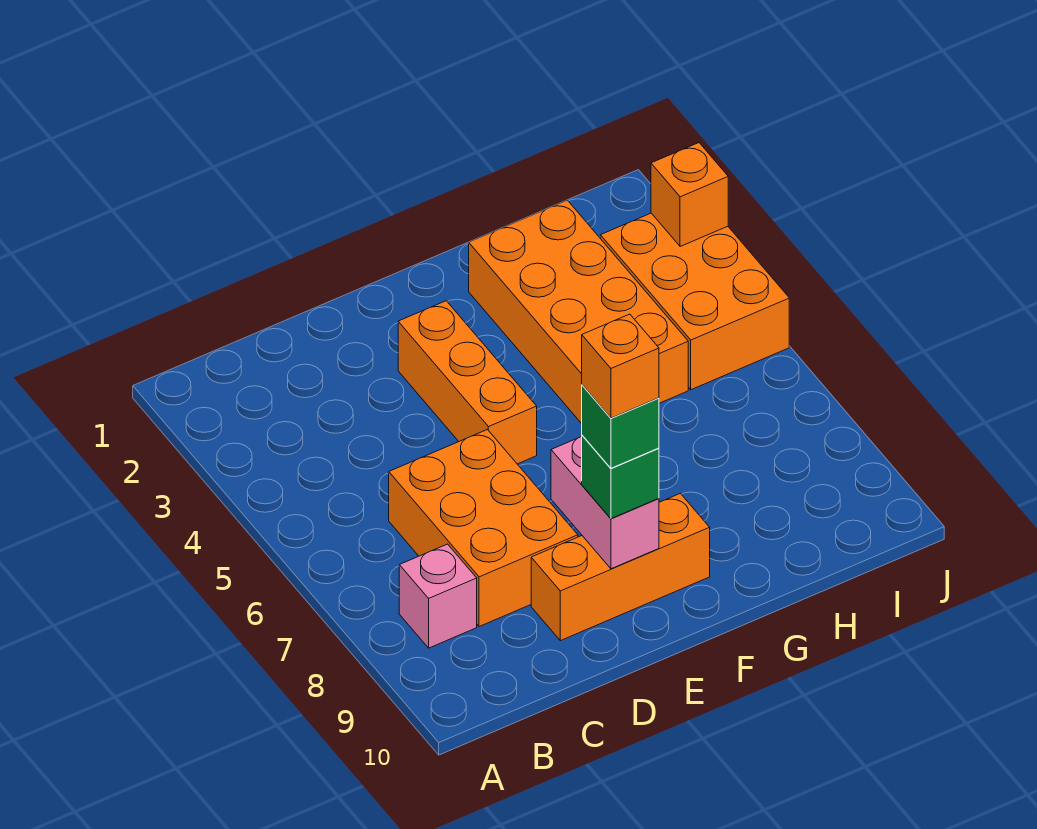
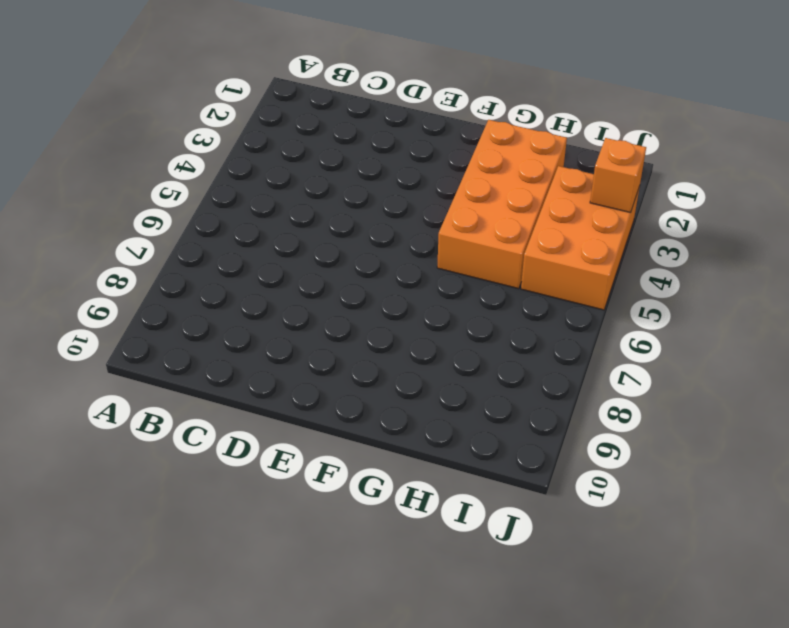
none -> pink 1x1 brick [399,544,477,648]
none -> orange 2x3 brick [389,430,578,627]

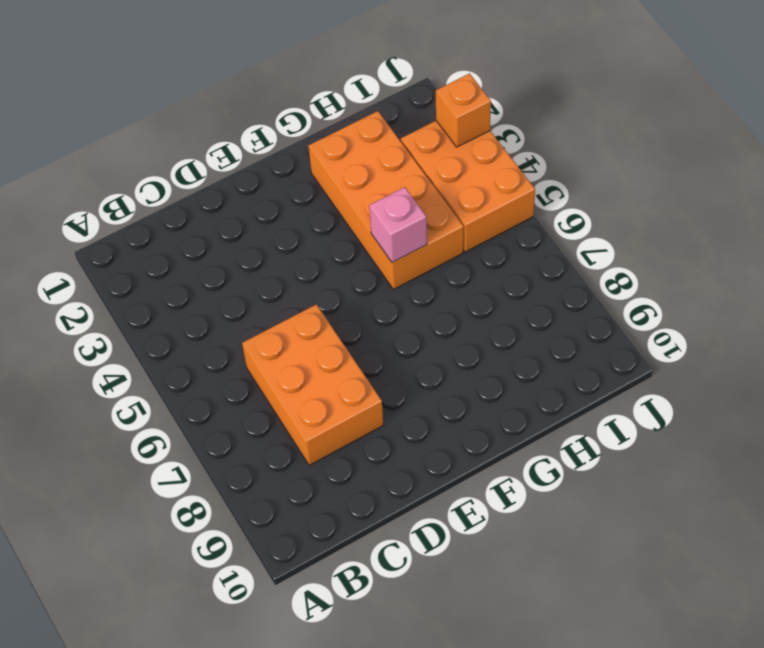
pink 1x1 brick [369,187,427,263] -> pink 1x1 brick moved to [399,544,477,648]
none -> orange 1x3 brick [531,493,710,641]
none -> orange 1x3 brick [398,301,537,464]

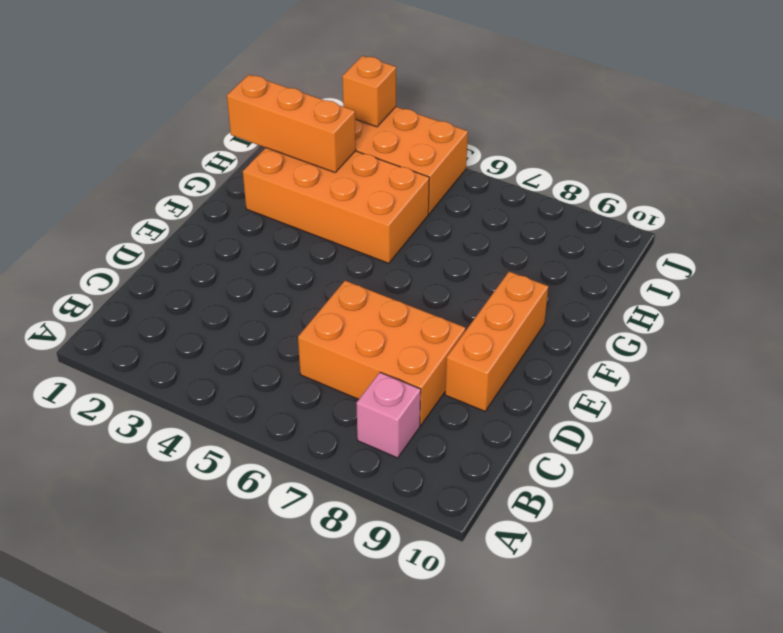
orange 1x3 brick [227,75,356,172] -> orange 1x3 brick moved to [398,301,537,464]
none -> pink 1x2 brick [551,437,659,569]
none -> green 1x1 brick [582,435,659,519]

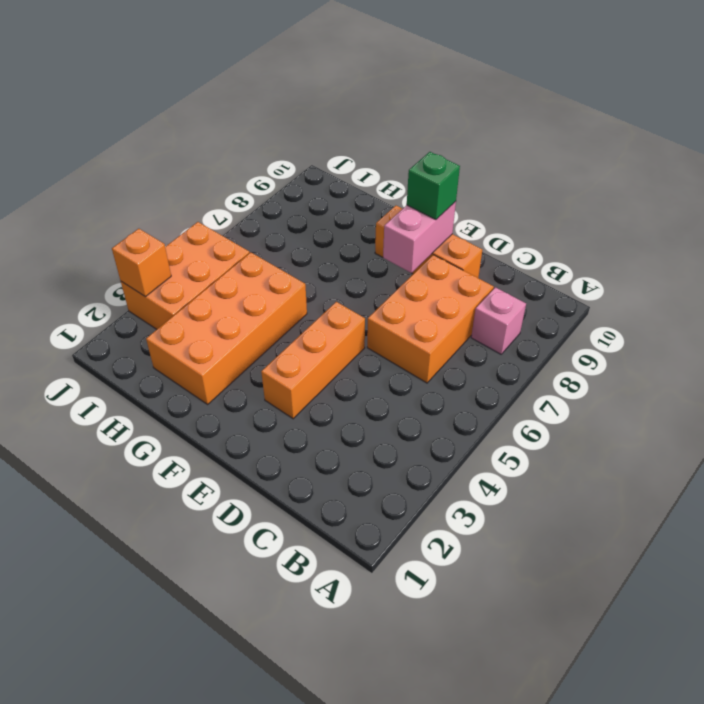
none -> green 1x1 brick [582,385,659,468]
none -> orange 1x1 brick [582,314,659,418]

